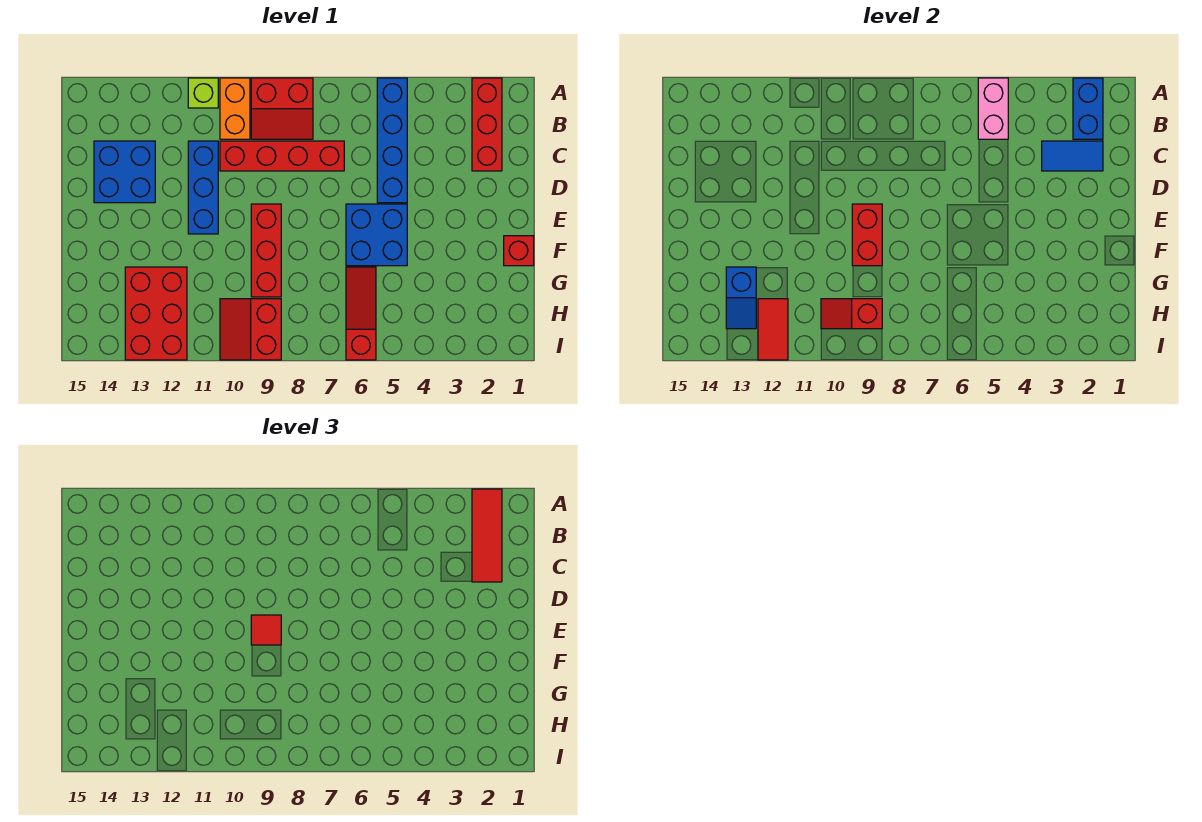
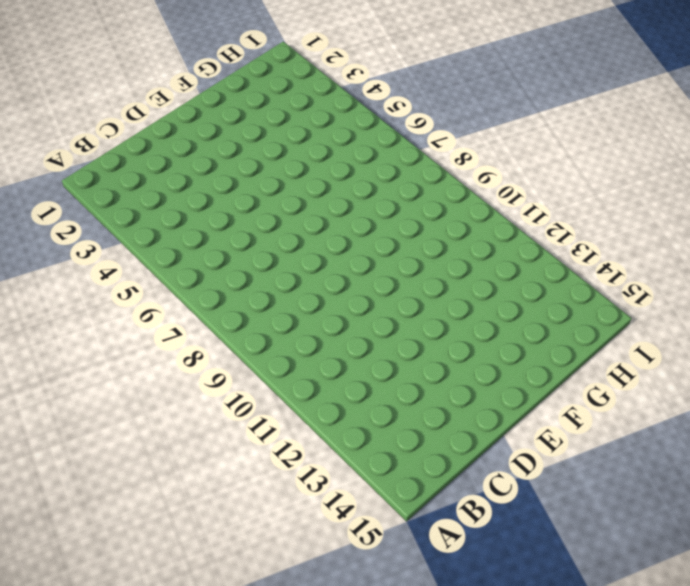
none -> red 1x3 brick [472,78,502,171]
none -> blue 1x4 brick [377,78,407,203]
none -> red 2x2 slope [251,78,313,139]

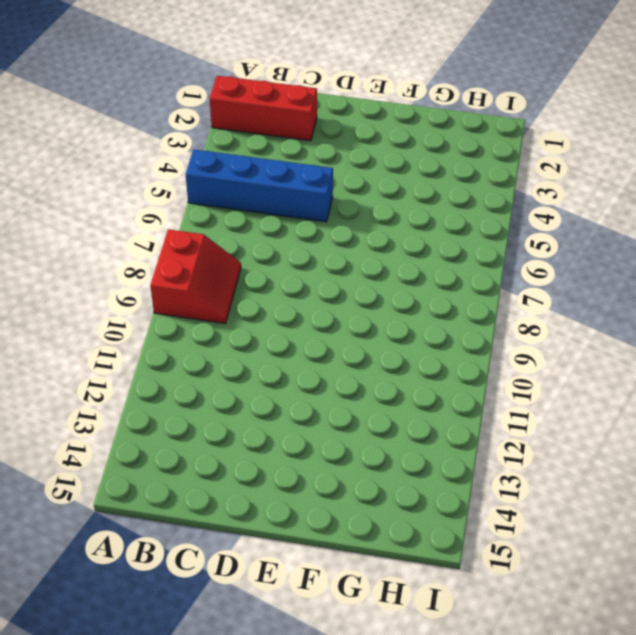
none -> orange 1x2 brick [220,78,250,139]
none -> lime 1x1 brick [188,78,218,108]
none -> red 1x4 brick [220,141,344,171]

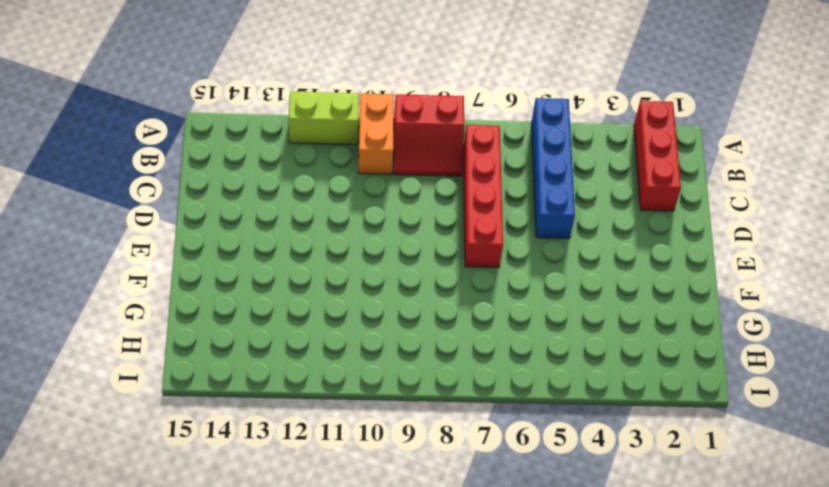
lime 1x2 brick [289,91,359,145] -> lime 1x1 brick [188,78,218,108]
red 1x4 brick [463,125,503,267] -> red 1x4 brick turned to [220,141,344,171]
none -> blue 1x3 brick [188,141,218,234]
none -> blue 2x2 brick [94,141,155,203]
none -> blue 2x2 brick [346,204,407,266]

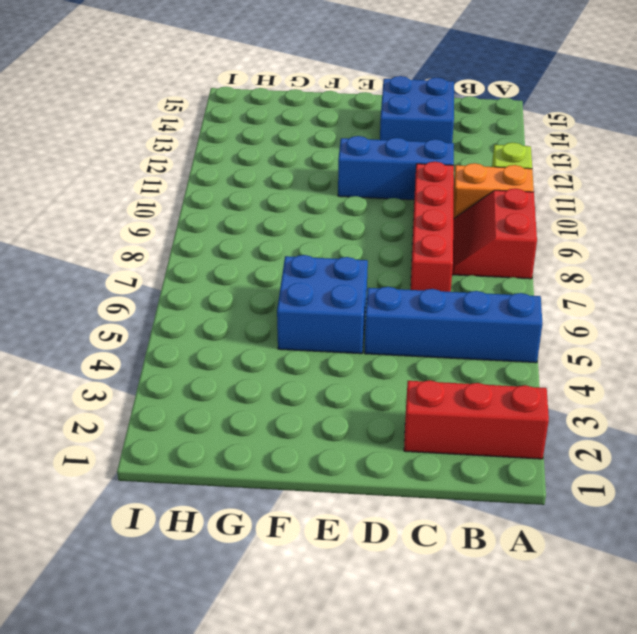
none -> red 1x3 brick [251,204,281,297]
none -> red 1x1 brick [504,236,534,266]
none -> red 1x3 slope [346,267,376,360]

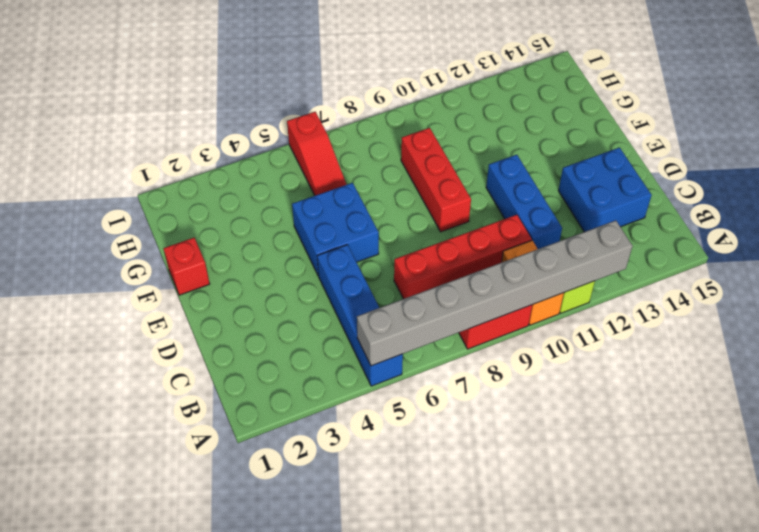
grey 1x8 brick [357,220,633,366] -> pink 1x2 brick [978,78,1008,139]
none -> red 1x3 brick [472,78,502,171]
none -> red 2x3 brick [125,267,187,360]
none -> red 2x2 slope [220,299,281,360]

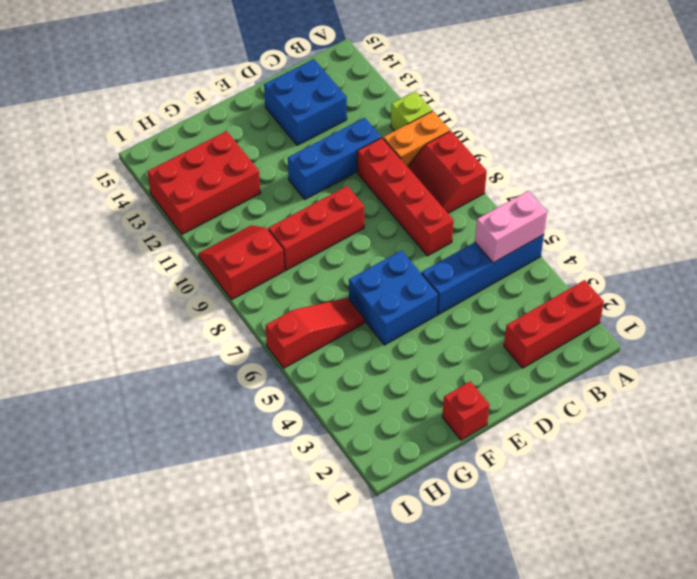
none -> blue 1x2 brick [1073,78,1103,139]
none -> blue 1x2 tile [1042,141,1103,171]
none -> red 1x2 brick [852,204,882,266]

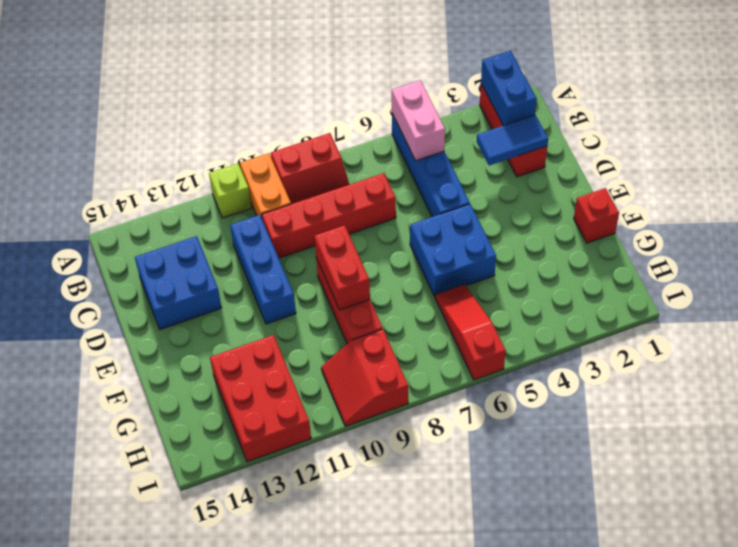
none -> blue 1x2 slope [726,267,756,329]
none -> red 1x2 slope [821,299,882,329]
none -> red 1x2 tile [758,299,788,360]

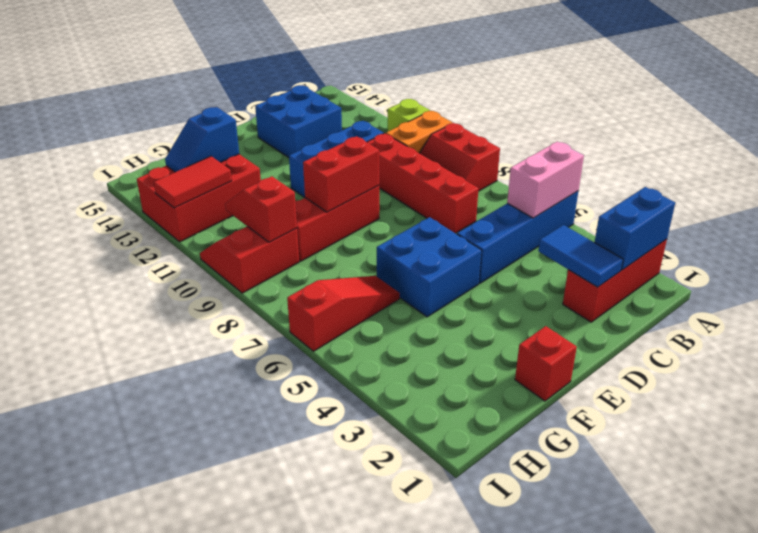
none -> red 1x3 tile [472,489,502,582]
none -> red 1x1 tile [251,615,281,645]

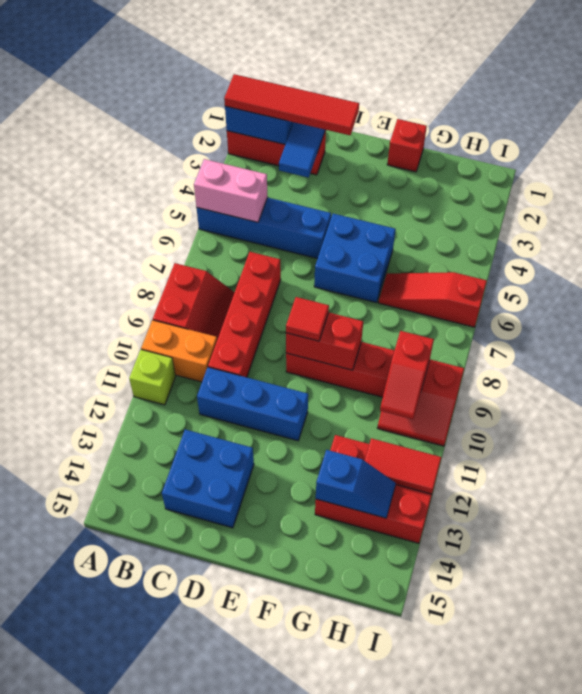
red 1x4 tile [224,74,359,135] -> red 1x3 tile [472,489,502,582]

